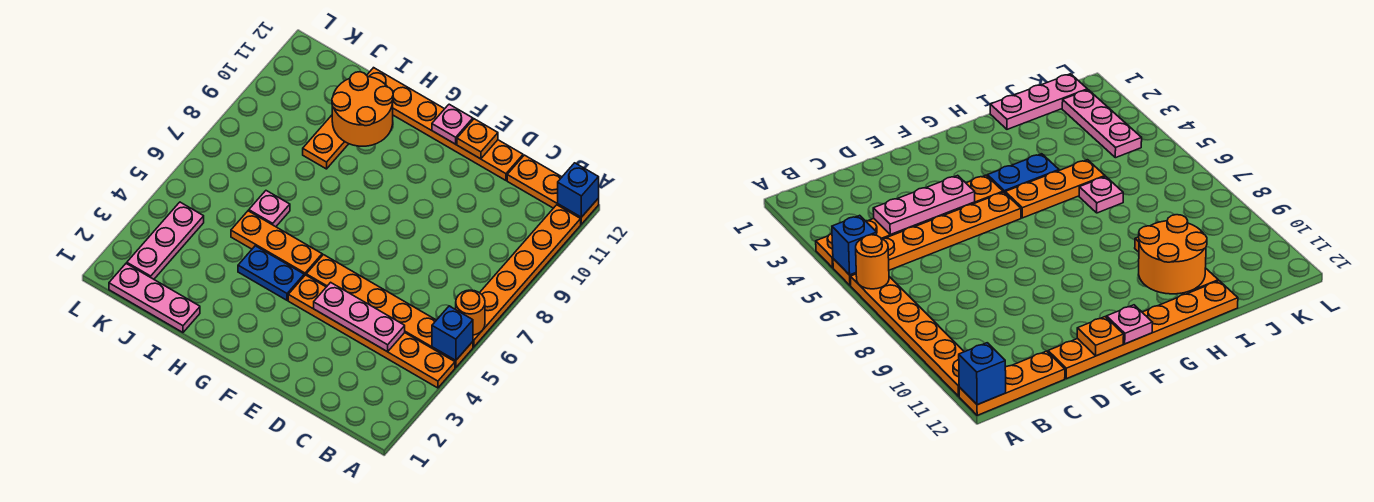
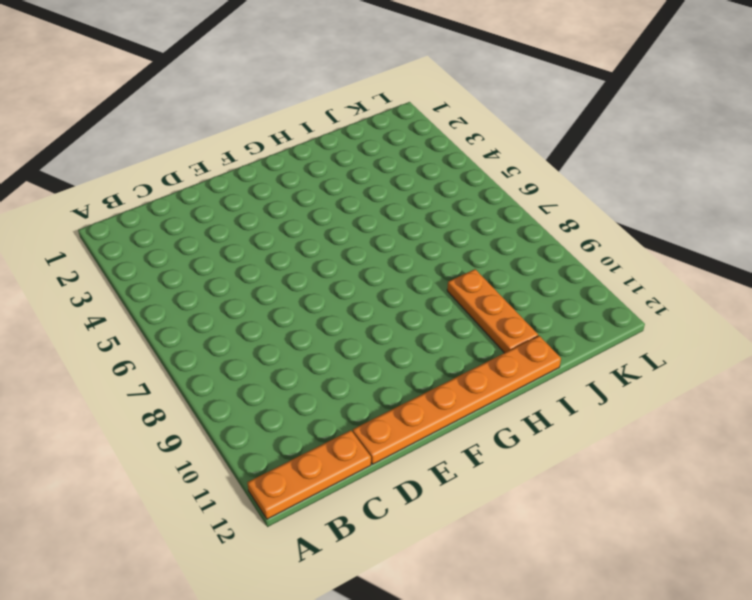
none -> orange 1x6 plate [288,275,455,388]
none -> orange 1x6 plate [306,255,473,368]
none -> orange 1x6 plate [473,205,581,347]

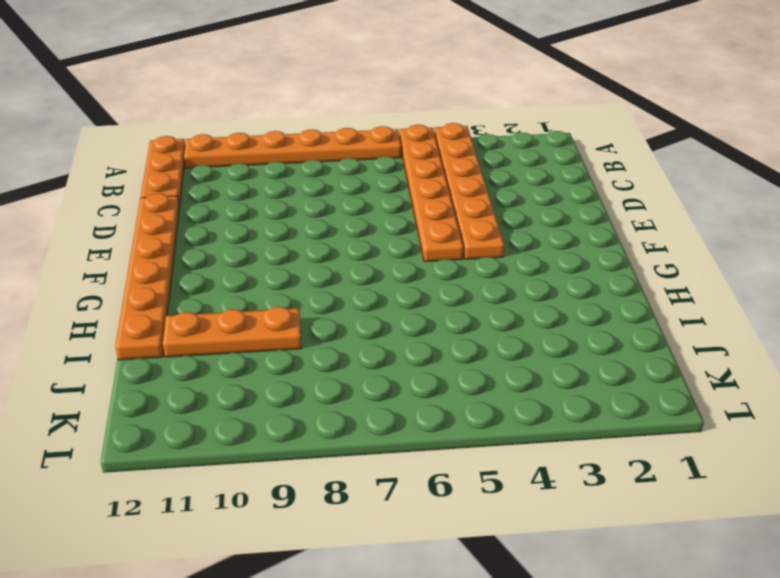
none -> blue 1x2 plate [238,246,304,300]
none -> orange 1x3 plate [231,211,322,276]
none -> pink 1x3 plate [109,263,200,332]

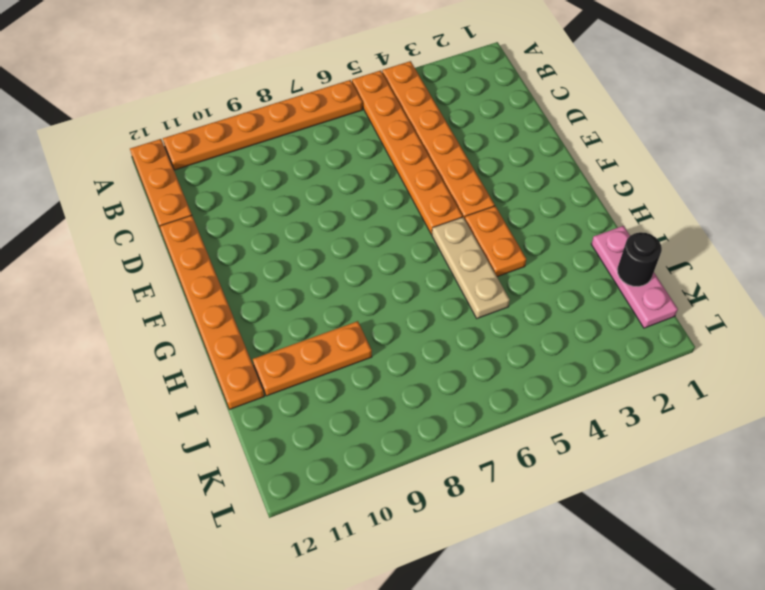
orange 1x2 plate [465,206,526,277] -> blue 1x2 plate [238,246,304,300]
tan 1x3 plate [432,217,510,318] -> orange 1x3 plate [231,211,322,276]
black 1x1 round brick [617,232,662,287] -> none
none -> pink 1x1 plate [249,191,290,227]
none -> pink 1x3 plate [127,202,204,279]
none -> blue 1x1 brick [432,306,473,360]

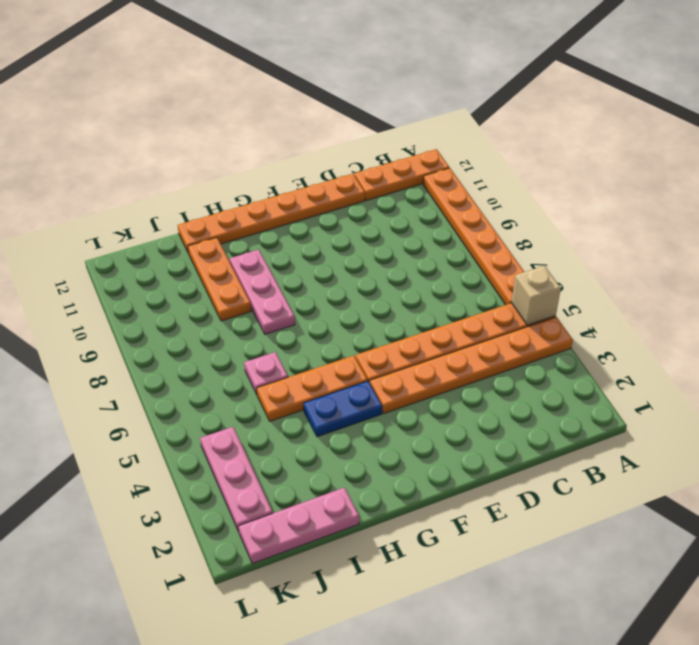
tan 1x1 brick [512,266,561,325] -> blue 1x1 brick [432,306,473,360]
pink 1x3 plate [230,250,295,334] -> pink 1x3 plate turned to [314,282,405,352]
none -> orange 1x1 round brick [456,290,485,335]
none -> blue 1x1 brick [558,163,599,217]
none -> orange 1x1 plate [457,119,498,159]

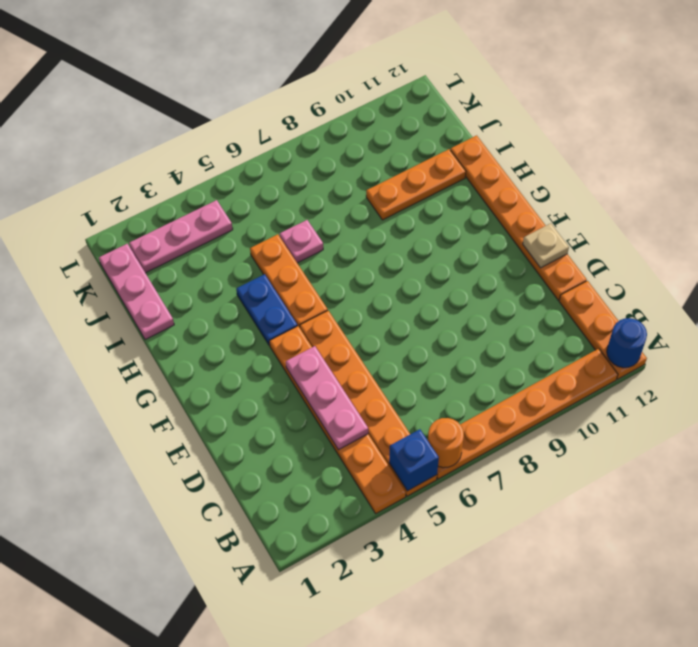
blue 1x1 round brick [607,318,647,368] -> blue 1x1 brick [558,163,599,217]
tan 1x1 plate [523,223,569,268] -> orange 1x1 plate [457,119,498,159]
none -> pink 1x1 plate [432,104,473,144]
none -> orange 2x2 round brick [332,72,393,146]

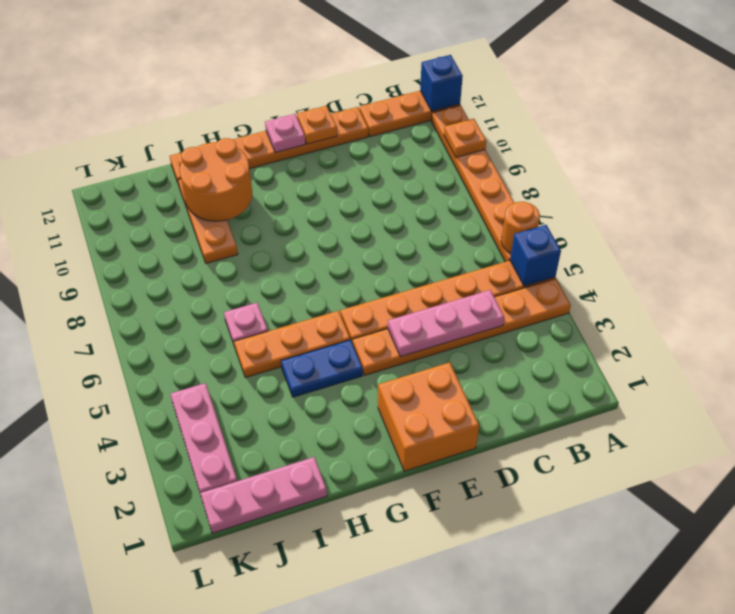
orange 1x1 plate [444,119,486,157] -> none
orange 2x2 brick [378,362,479,471] -> none

